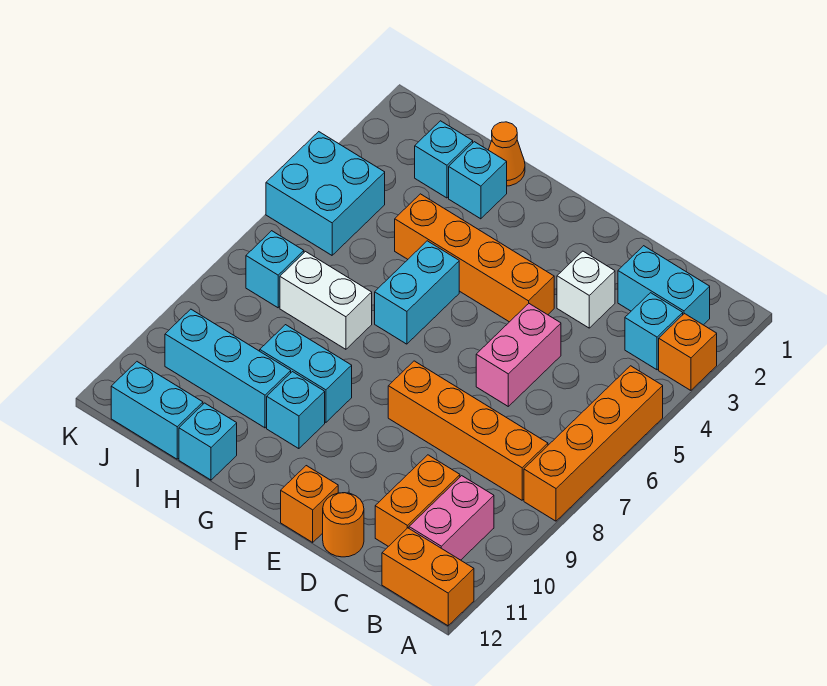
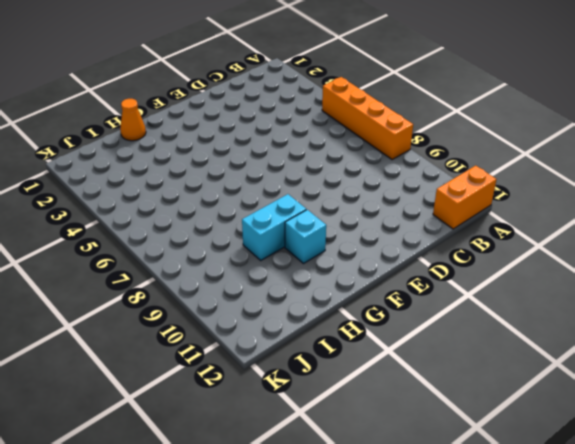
none -> orange 1x1 brick [659,314,717,390]
none -> cyan 1x2 brick [618,246,710,325]
none -> cyan 1x1 brick [625,293,683,370]

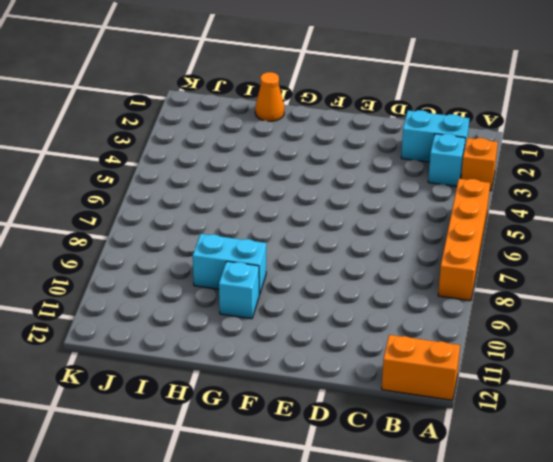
none -> orange 1x4 brick [388,361,548,500]
none -> pink 1x2 brick [409,476,494,560]
none -> orange 1x2 brick [375,455,460,546]

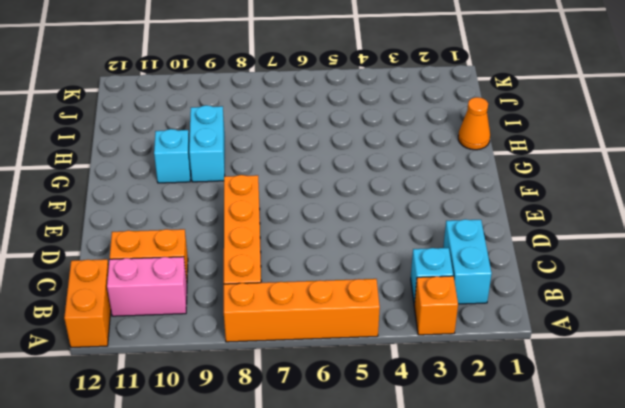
none -> white 1x1 brick [557,251,615,328]
none -> pink 1x2 brick [476,304,561,406]
none -> orange 1x1 round brick [323,493,364,557]

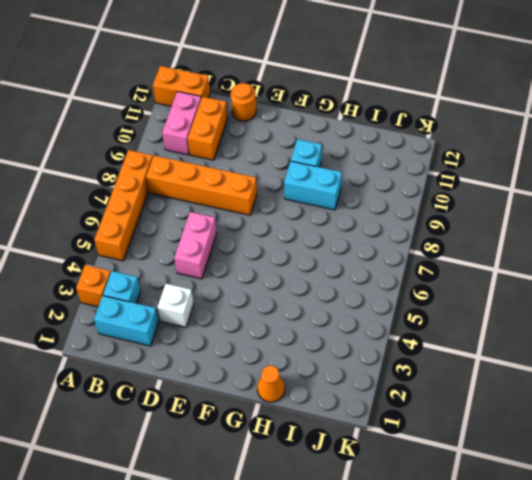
none -> orange 1x4 brick [395,194,554,322]
none -> orange 1x1 brick [281,466,338,542]
none -> cyan 1x2 brick [375,241,459,344]

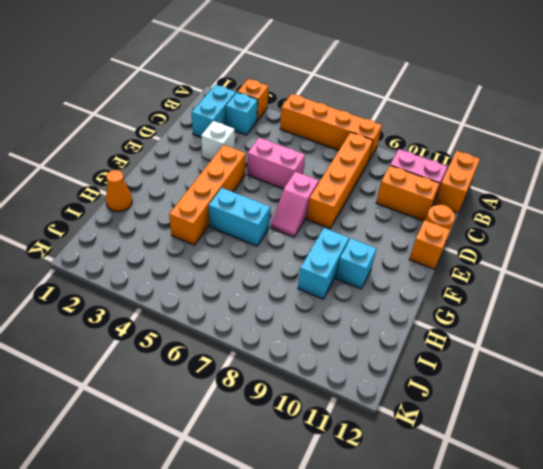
pink 1x2 slope [271,172,319,237] -> none
none -> cyan 1x1 brick [449,142,507,219]
none -> white 1x2 brick [280,252,372,349]
none -> cyan 1x3 brick [165,309,291,428]

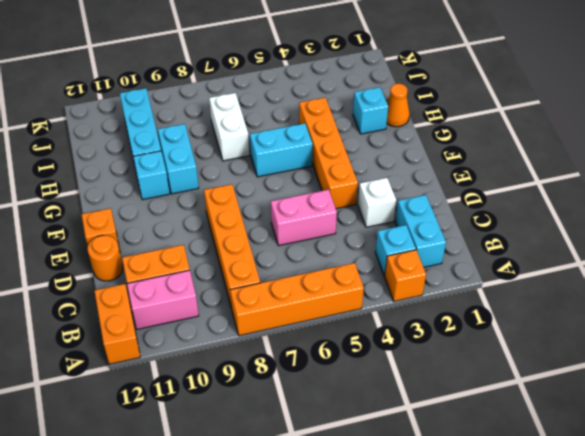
none -> cyan 1x1 brick [179,403,237,480]
none -> cyan 1x1 brick [415,121,473,198]
none -> cyan 1x2 brick [111,362,203,459]

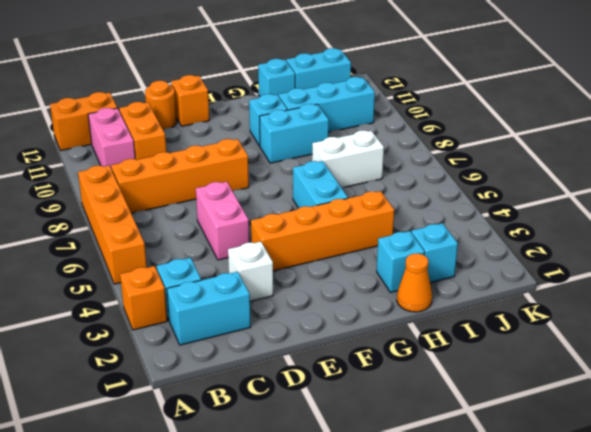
none -> cyan 2x2 brick [266,132,385,255]
none -> cyan 1x1 brick [246,231,304,308]

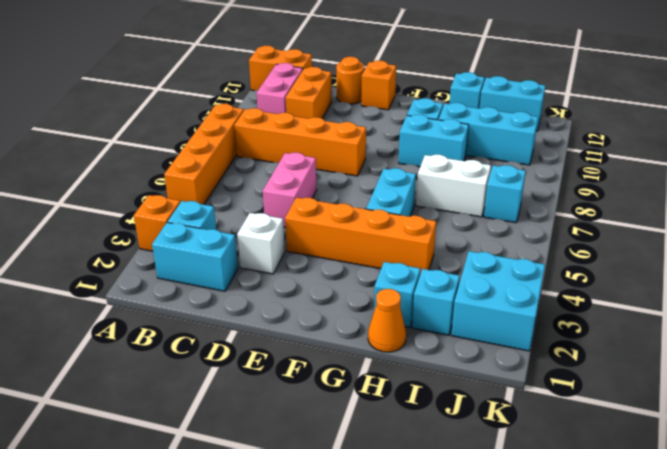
cyan 2x2 brick [451,251,545,351] -> cyan 2x2 brick moved to [266,132,385,255]

